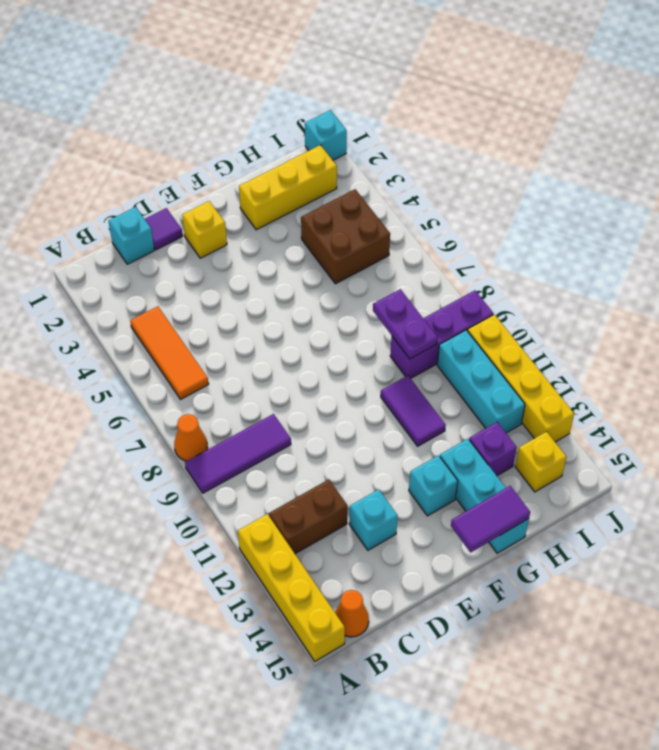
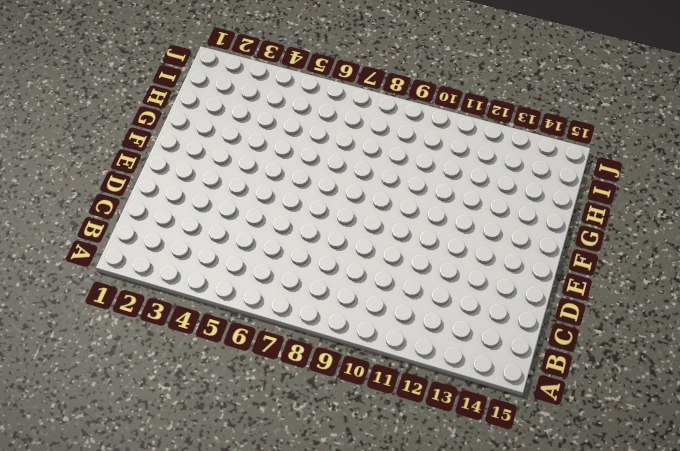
none -> orange 1x1 cone [174,414,208,461]
none -> purple 1x3 tile [185,414,291,493]
none -> yellow 1x4 brick [238,514,345,661]

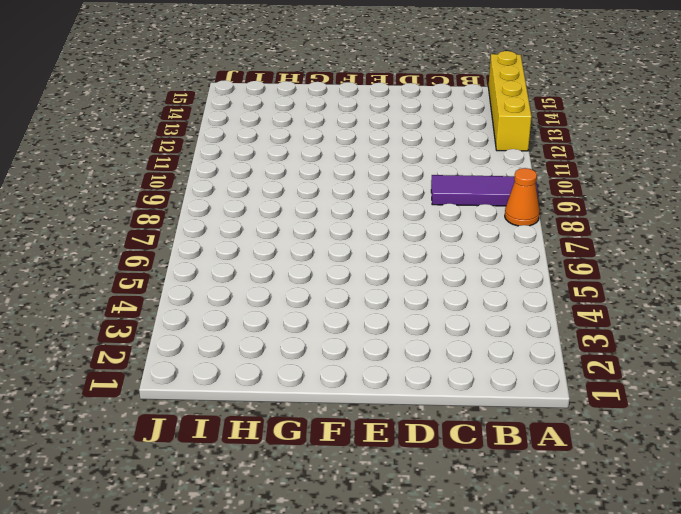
none -> orange 1x3 tile [130,306,209,400]
none -> brown 1x2 brick [269,480,347,554]
none -> orange 1x1 cone [335,590,369,637]

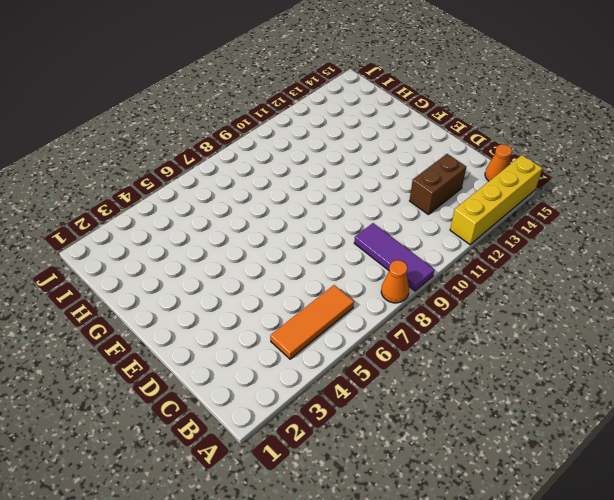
brown 1x2 brick [410,154,466,214] -> brown 1x2 brick turned to [269,480,347,554]
none -> cyan 1x1 brick [108,207,154,264]
none -> purple 1x1 tile [145,208,183,250]
none -> cyan 1x1 brick [349,489,398,550]

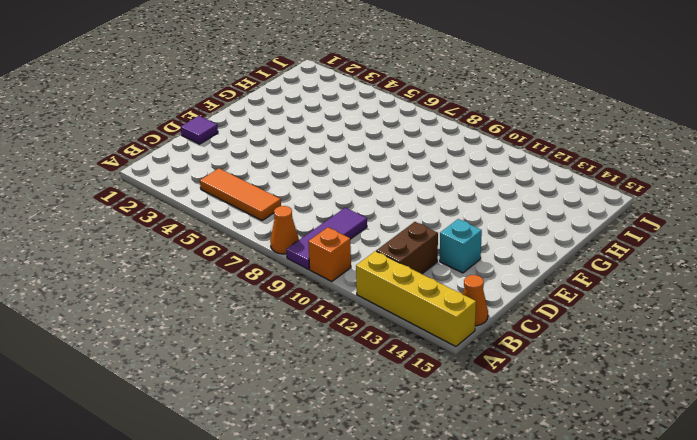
orange 1x1 brick [308,227,351,281] -> none
none -> cyan 1x1 brick [108,207,154,264]
none -> yellow 1x1 brick [182,201,227,258]
none -> cyan 1x1 brick [409,455,458,516]

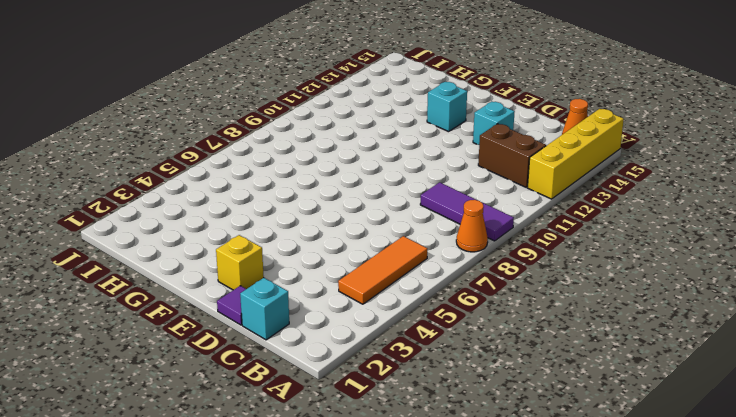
none -> yellow 1x3 brick [239,145,337,230]
none -> purple 1x2 tile [381,376,446,446]
none -> cyan 1x3 brick [440,439,529,553]

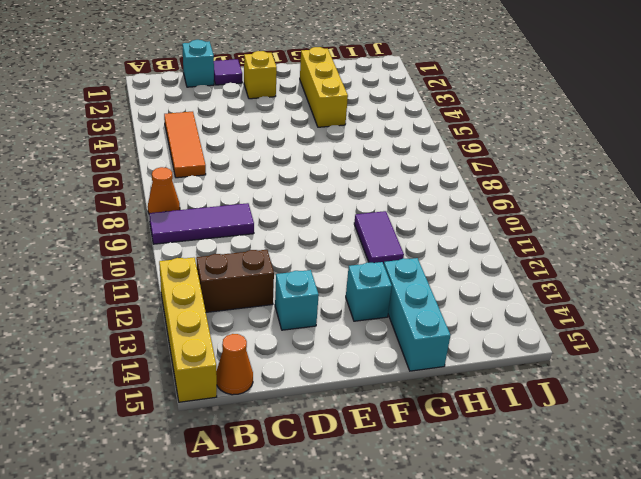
yellow 1x3 brick [300,47,348,127] -> yellow 1x3 brick turned to [239,145,337,230]
none -> brown 2x2 brick [301,189,390,284]
none -> purple 1x3 brick [390,290,493,378]
none -> purple 1x1 brick [469,422,517,476]

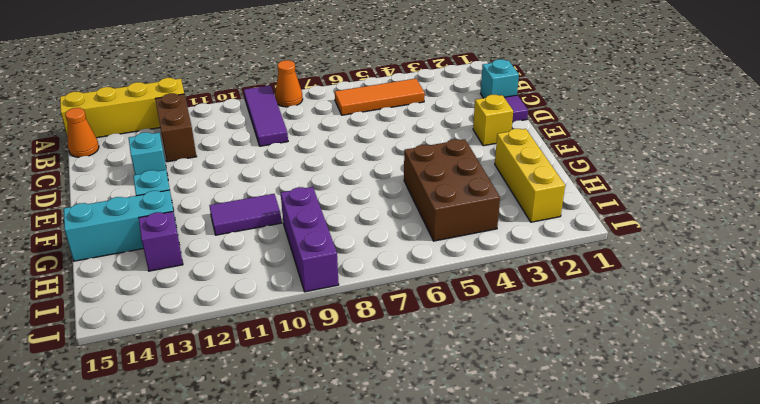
brown 2x3 brick [404,139,500,241] -> brown 2x2 brick [301,189,390,284]
none -> cyan 1x3 brick [437,330,525,433]
none -> yellow 1x1 brick [515,432,566,492]
none -> cyan 1x1 brick [305,110,347,160]

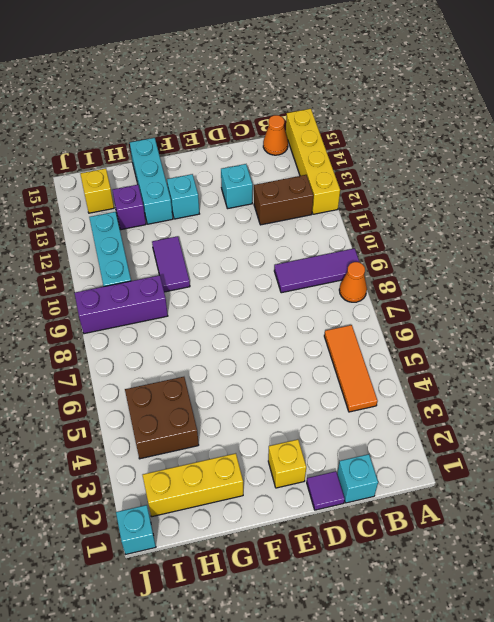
none -> yellow 1x4 brick [468,314,574,442]
none -> purple 1x2 tile [451,486,530,552]
none -> purple 1x2 plate [373,289,438,359]

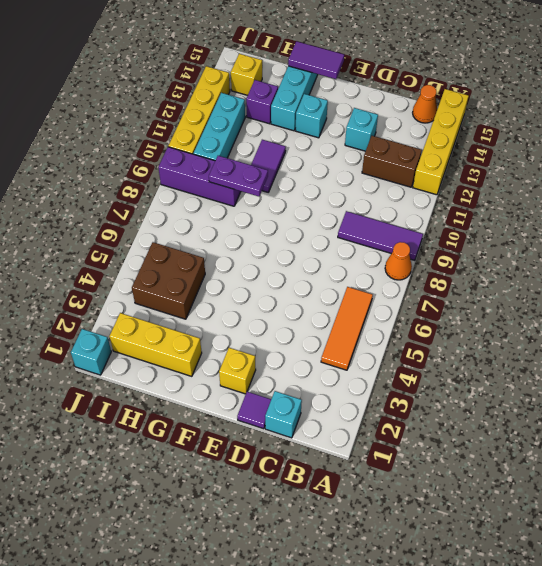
purple 1x2 plate [209,156,268,196] -> purple 1x2 plate turned to [373,289,438,359]

